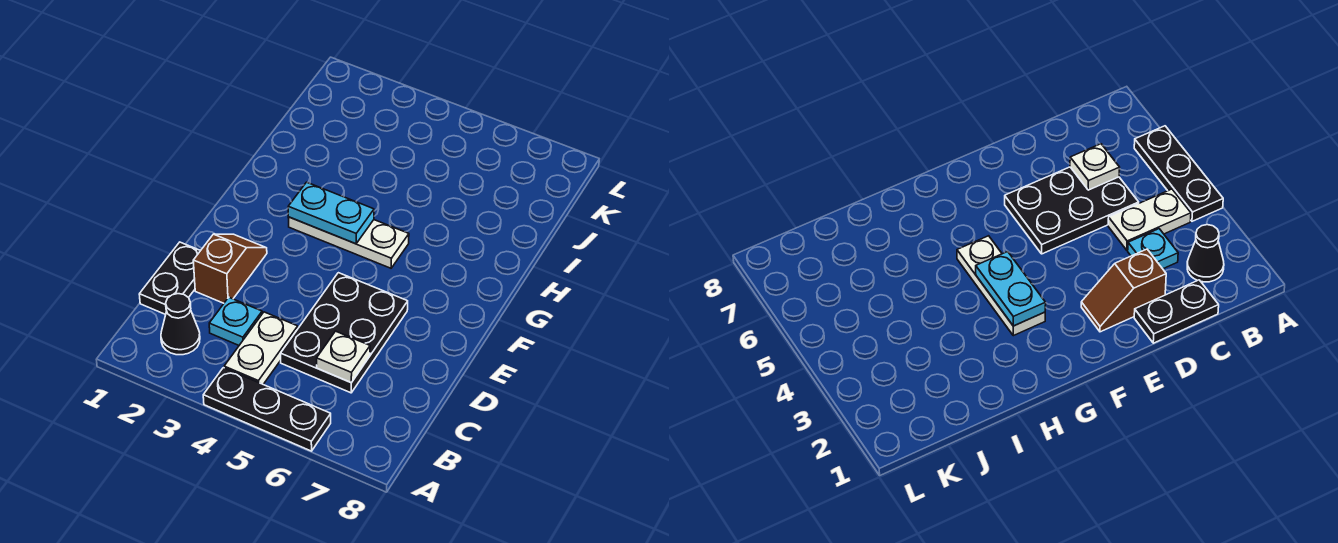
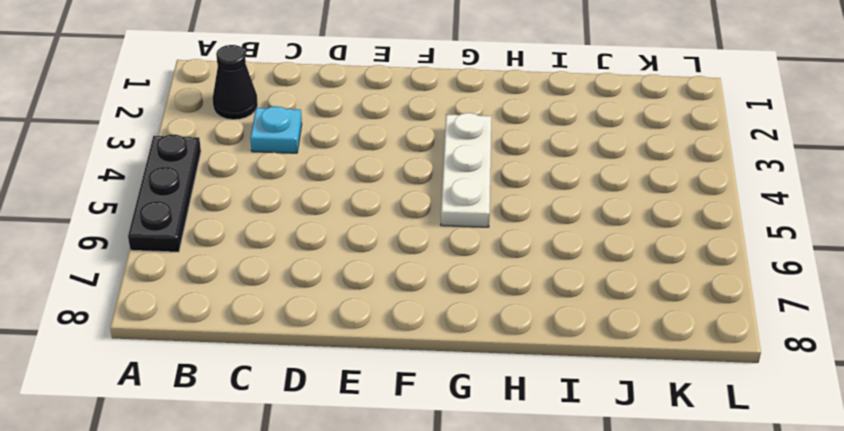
none -> white 1x2 plate [224,312,298,384]
none -> black 1x2 plate [139,242,200,315]

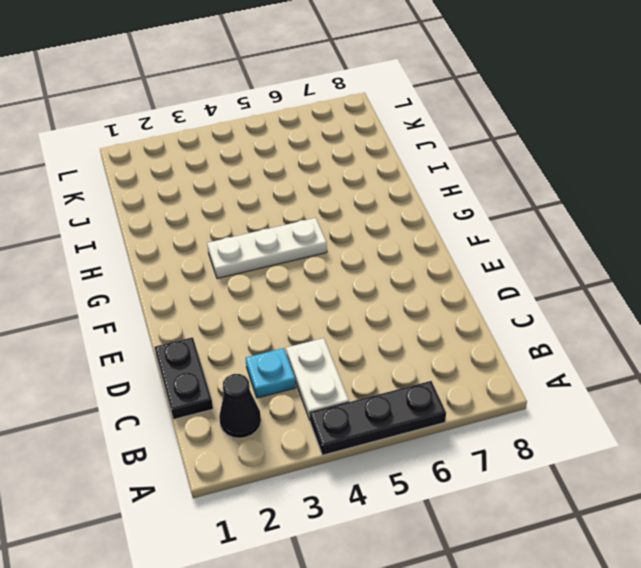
none -> black 2x3 plate [281,273,408,393]
none -> brown 1x2 slope [193,234,267,303]

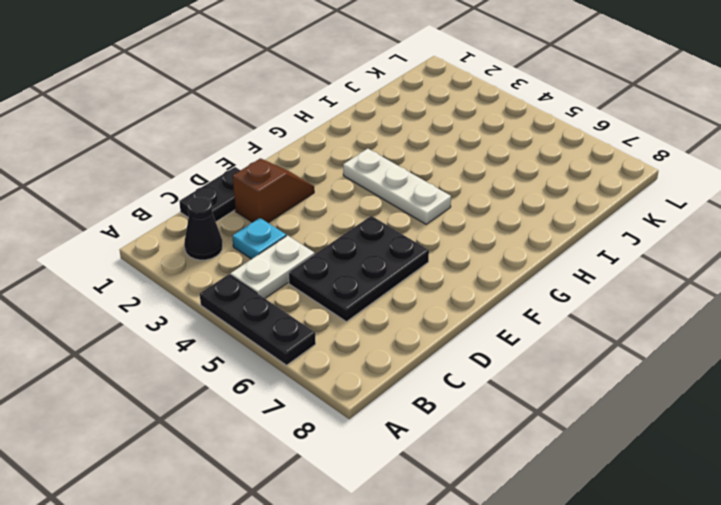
none -> white 1x1 plate [317,331,370,382]
none -> cyan 1x2 plate [288,182,374,244]

